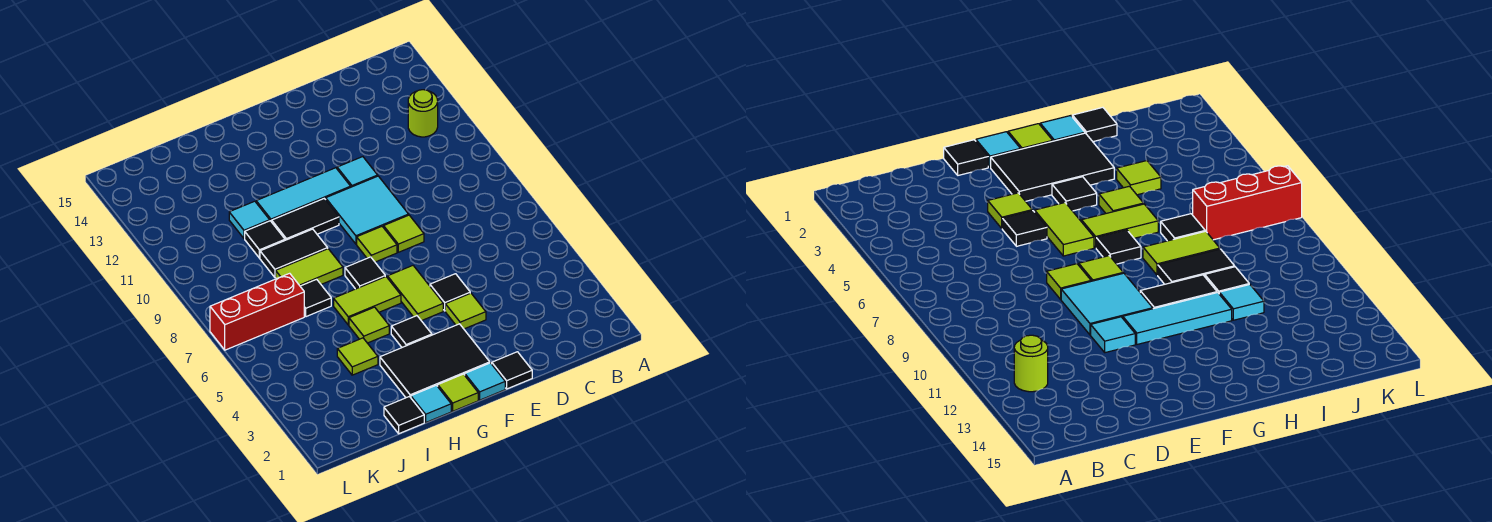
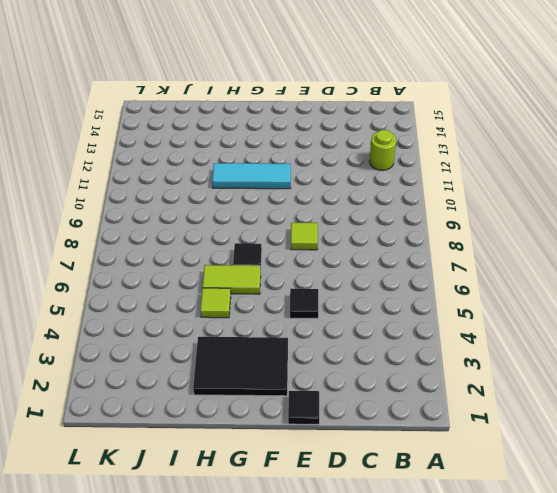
none -> lime 1x1 tile [445,293,486,329]
none -> cyan 2x2 tile [326,176,409,244]
none -> cyan 1x1 tile [337,157,378,187]

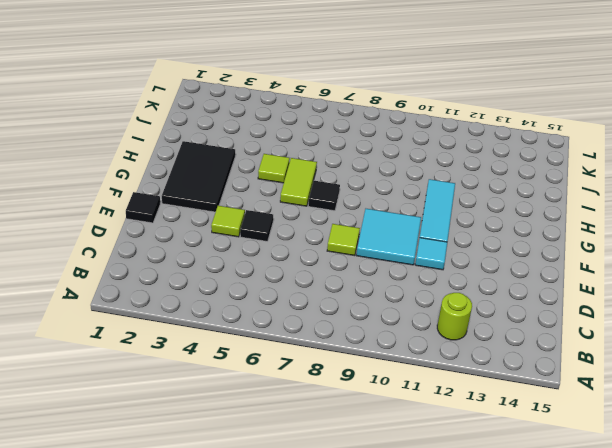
none -> cyan 1x1 tile [465,363,505,400]
none -> lime 1x2 tile [388,266,443,321]
none -> lime 1x1 tile [357,227,397,262]

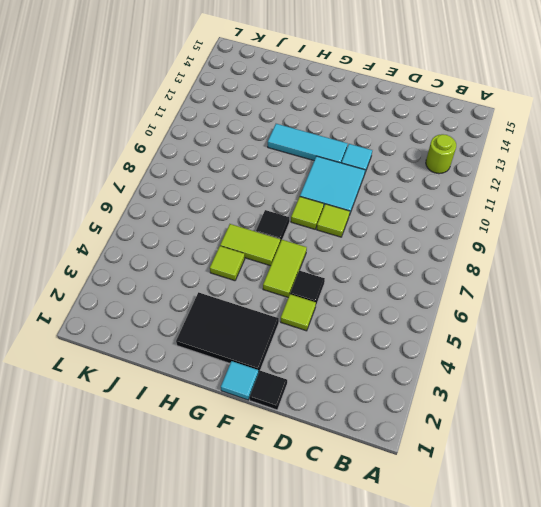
none -> lime 1x1 tile [438,374,478,411]
none -> black 1x1 tile [391,316,432,347]
none -> black 1x2 tile [272,199,339,240]

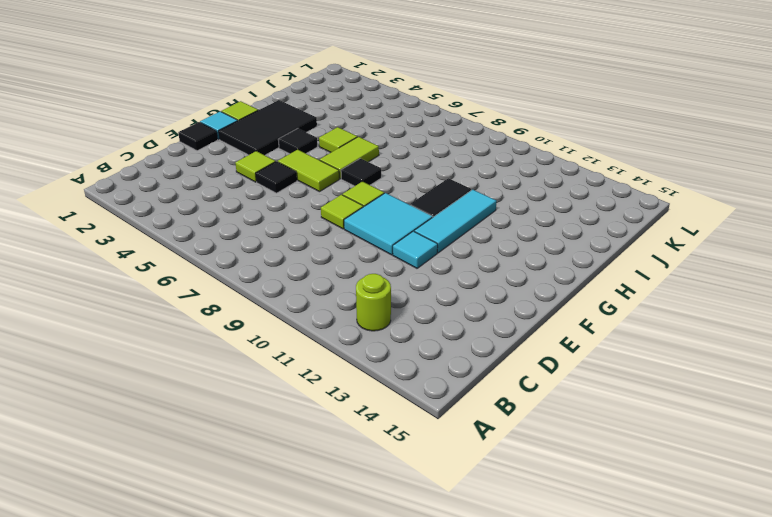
none -> cyan 1x1 tile [411,385,451,422]
none -> lime 1x2 tile [276,249,343,286]
none -> black 1x2 tile [260,229,328,278]

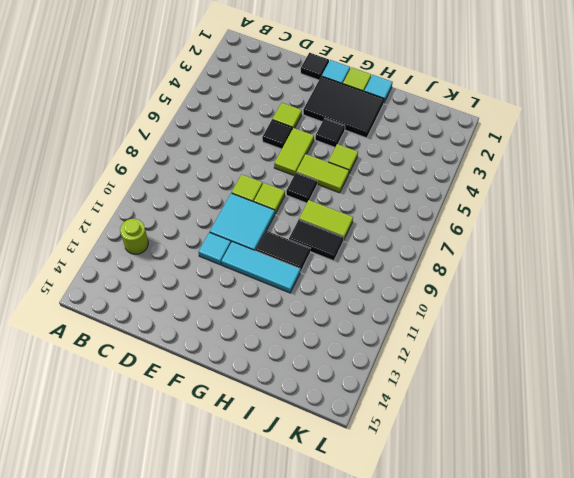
none -> black 1x1 tile [384,397,424,434]
none -> lime 1x1 tile [337,338,378,375]
none -> black 1x1 tile [300,279,331,317]

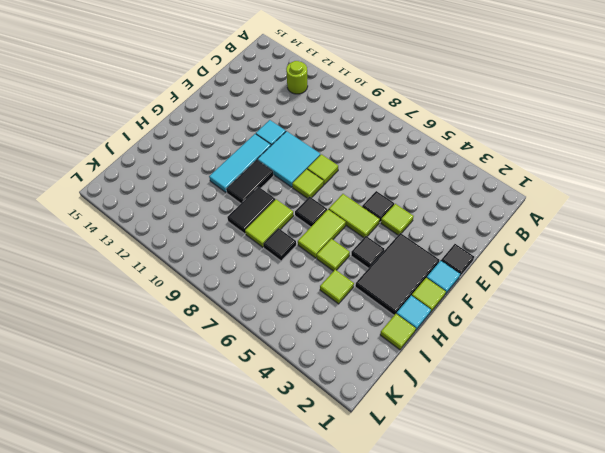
lime 1x1 tile [380,314,416,350] -> black 1x1 tile [384,397,424,434]
none -> black 1x1 tile [245,221,285,258]
none -> cyan 1x1 tile [229,201,270,239]
none -> red 1x3 brick [210,273,304,350]

